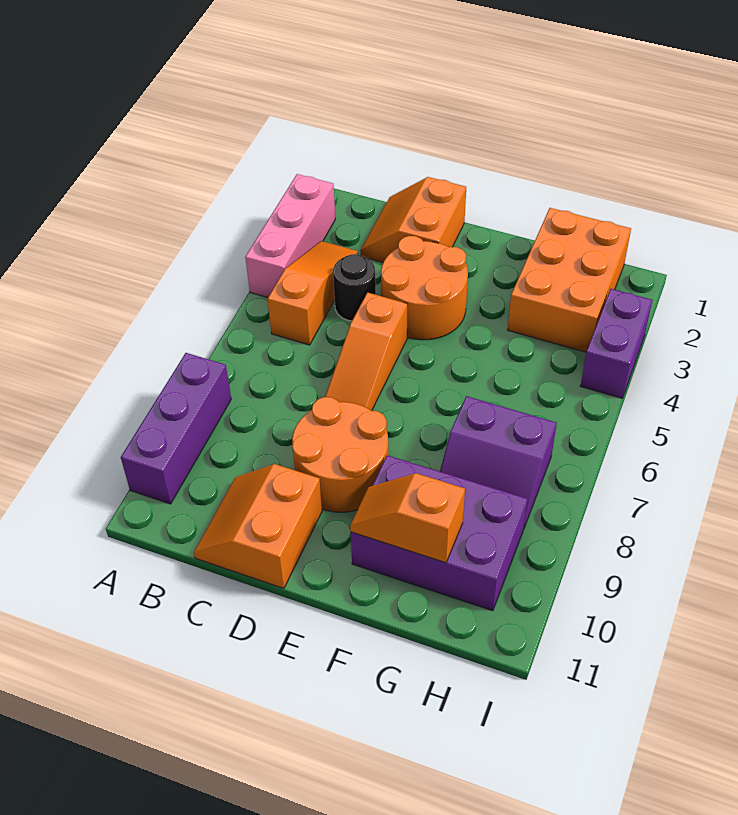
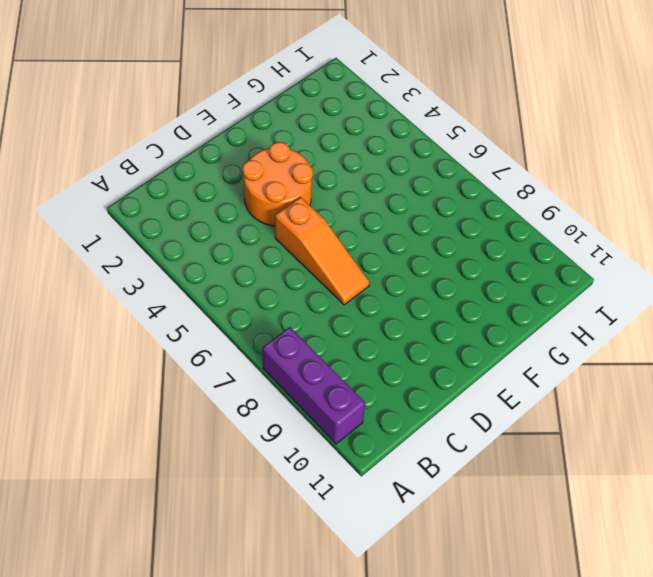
none -> pink 1x3 brick [245,174,335,297]
none -> orange 1x3 slope [268,241,358,345]
none -> orange 2x2 slope [360,177,466,262]

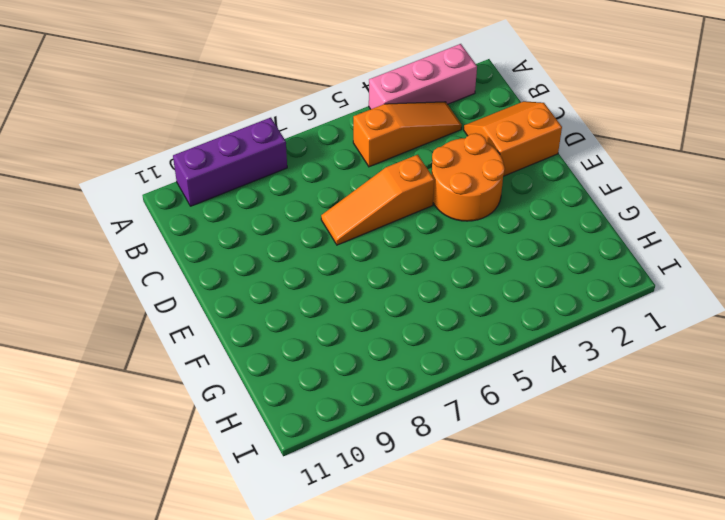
none -> black 1x1 round brick [333,254,376,321]
none -> orange 2x2 slope [194,464,322,588]
none -> orange 2x2 round brick [292,397,388,512]

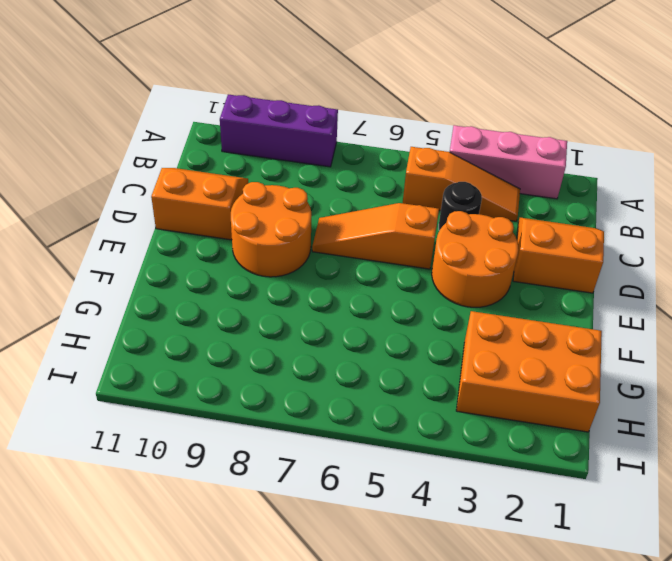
none -> purple 2x3 brick [351,455,528,611]
none -> purple 2x2 slope [440,396,557,528]
none -> purple 1x2 brick [581,289,653,398]

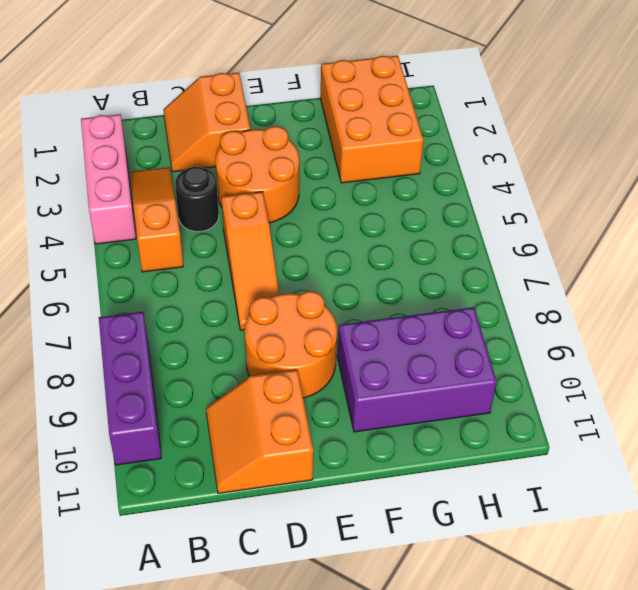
none -> purple 2x2 slope [440,396,557,528]
none -> purple 1x2 brick [581,289,653,398]
none -> orange 1x2 slope [350,473,465,563]

